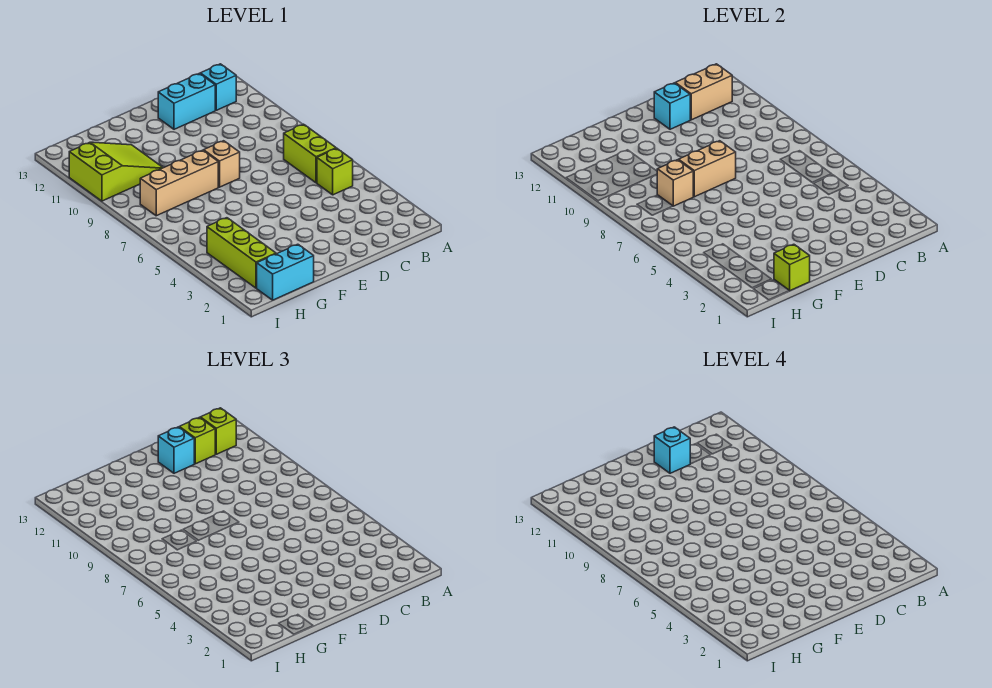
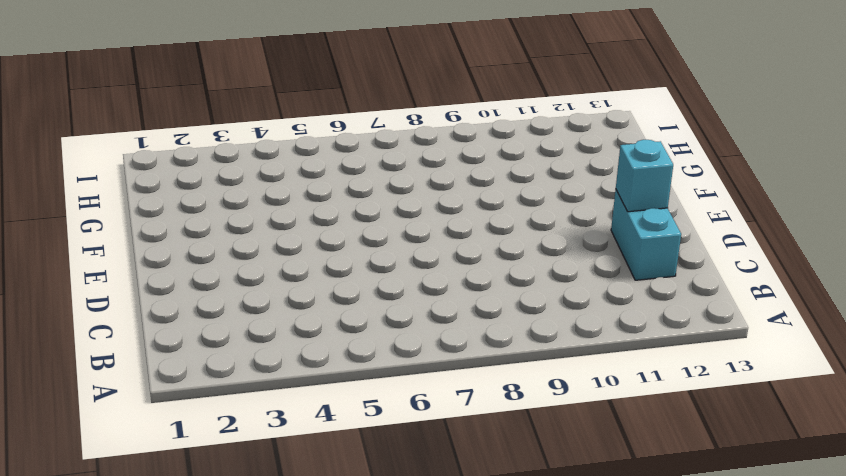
none -> lime 1x1 brick [317,149,353,195]
none -> lime 1x2 brick [284,124,336,183]
none -> cyan 1x1 brick [200,64,236,110]

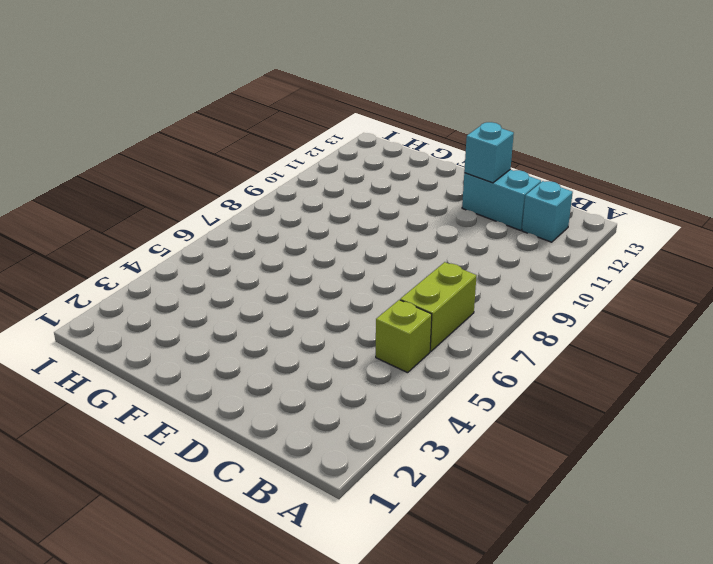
none -> tan 1x1 brick [204,141,240,187]
none -> tan 1x3 brick [140,150,218,216]
none -> cyan 1x2 brick [257,244,314,300]

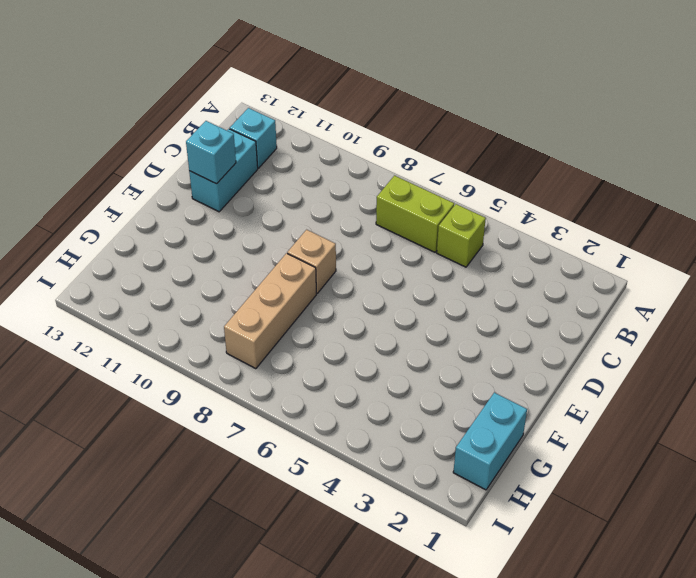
none -> lime 2x3 slope [69,142,163,201]
none -> lime 1x3 brick [207,218,276,288]
none -> tan 1x2 brick [675,64,732,120]

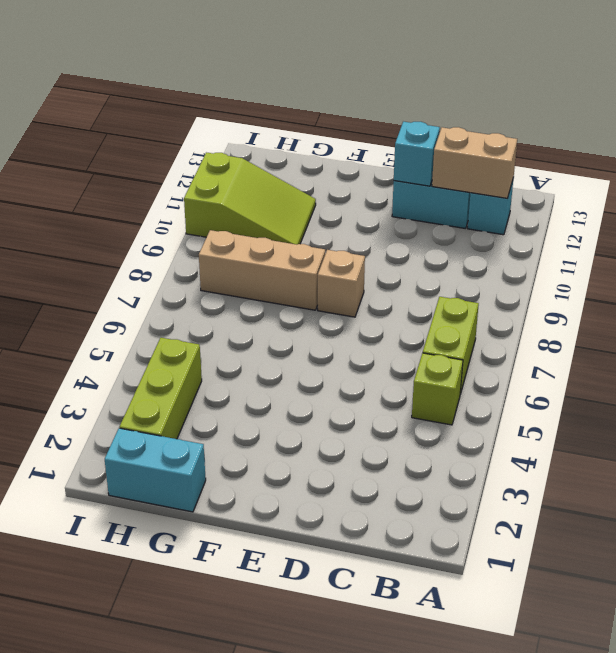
none -> tan 1x2 brick [679,141,736,197]
none -> lime 1x1 brick [774,244,810,291]
none -> tan 1x1 brick [657,160,693,206]

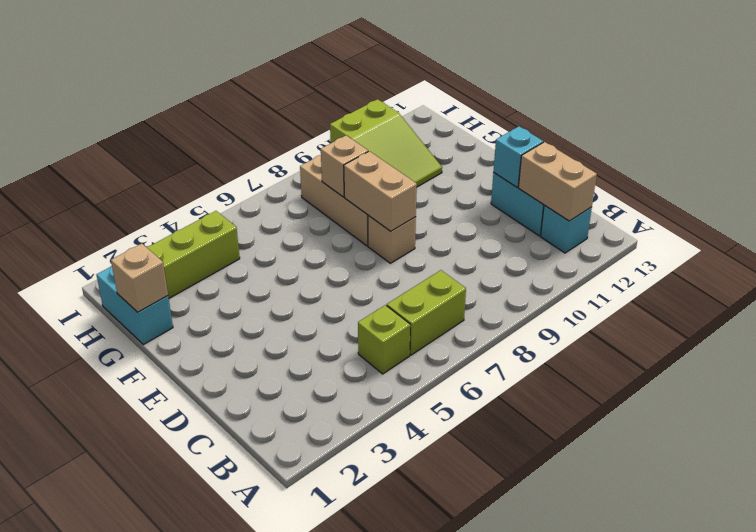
tan 1x1 brick [111,244,168,312] -> lime 1x1 brick [774,244,810,291]
none -> lime 1x1 brick [200,408,236,454]
none -> lime 1x1 brick [179,417,215,464]
none -> cyan 1x1 brick [158,427,194,473]

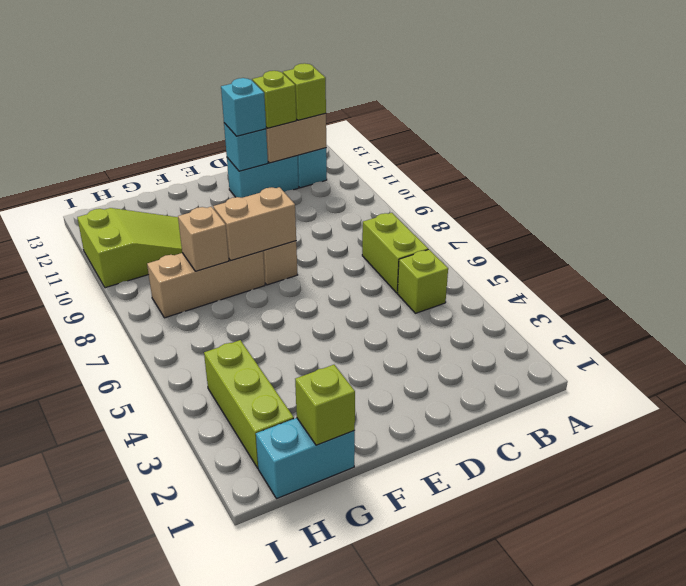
none -> cyan 1x1 brick [654,427,690,473]

